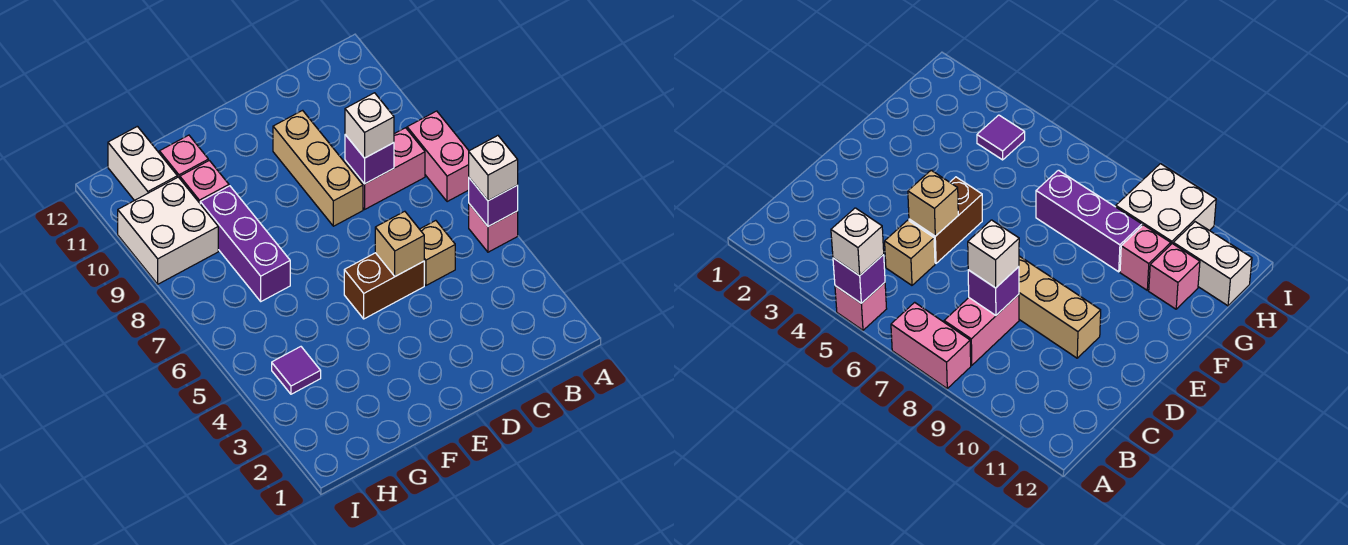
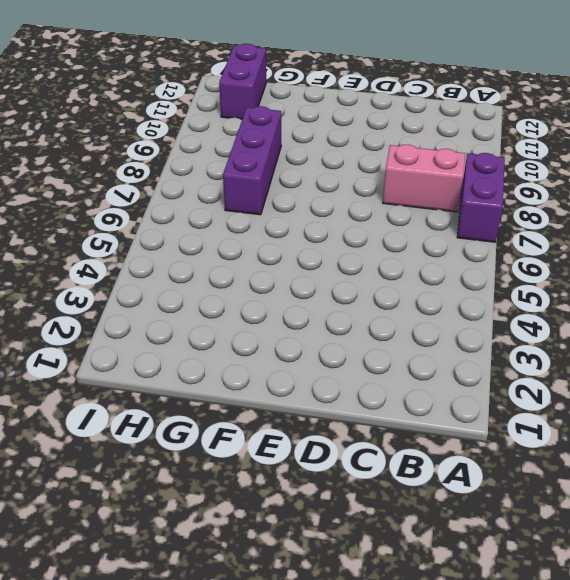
purple 1x2 brick [457,153,505,242] -> pink 1x2 brick [407,111,469,202]
purple 1x2 brick [219,44,266,119] -> white 1x2 brick [108,126,177,201]
none -> pink 1x1 brick [469,204,518,252]
none -> tan 1x1 brick [420,221,455,285]
none -> brown 1x2 brick [344,253,424,319]

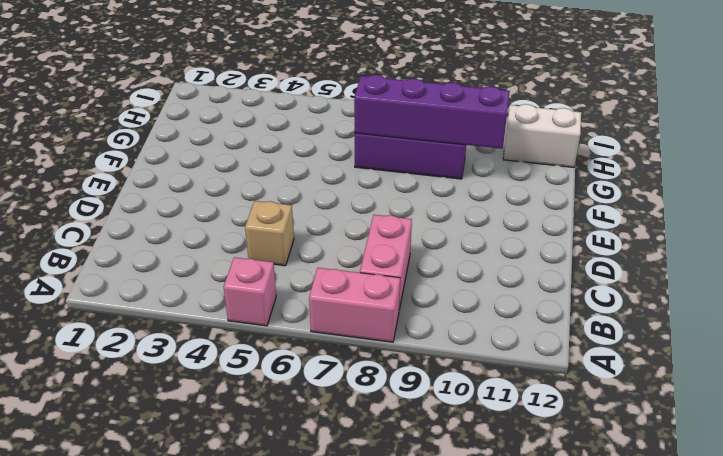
purple 1x4 brick [354,75,510,149] -> none
none -> brown 1x2 brick [344,253,424,319]
none -> tan 1x3 brick [273,110,363,226]
none -> pink 1x1 brick [180,160,229,203]

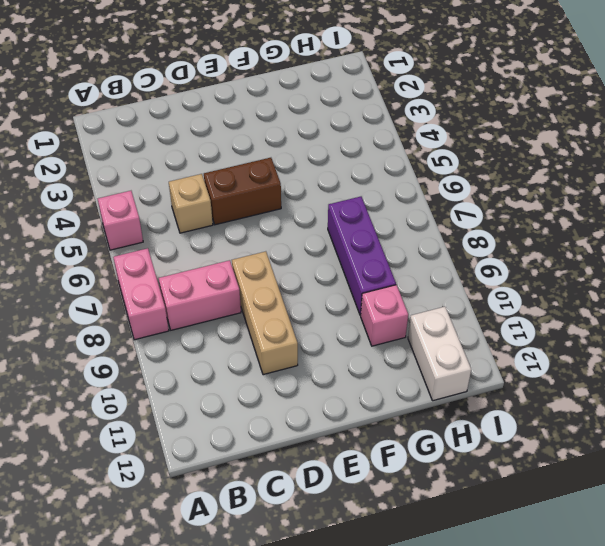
none -> pink 1x1 brick [159,135,208,178]
none -> purple 1x1 tile [272,347,321,394]
none -> white 2x2 brick [118,177,218,284]

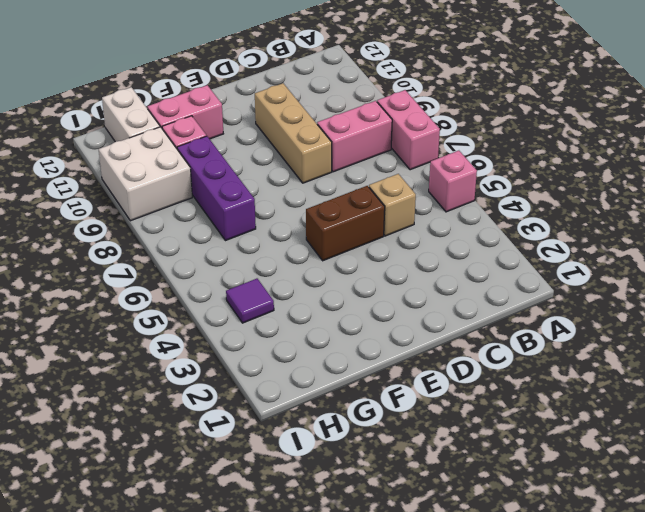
pink 1x2 brick [147,85,223,139] -> pink 1x1 brick [159,135,208,178]
none -> purple 1x1 brick [469,178,518,226]
none -> purple 1x1 brick [345,135,394,184]
none -> tan 1x1 brick [375,211,424,276]

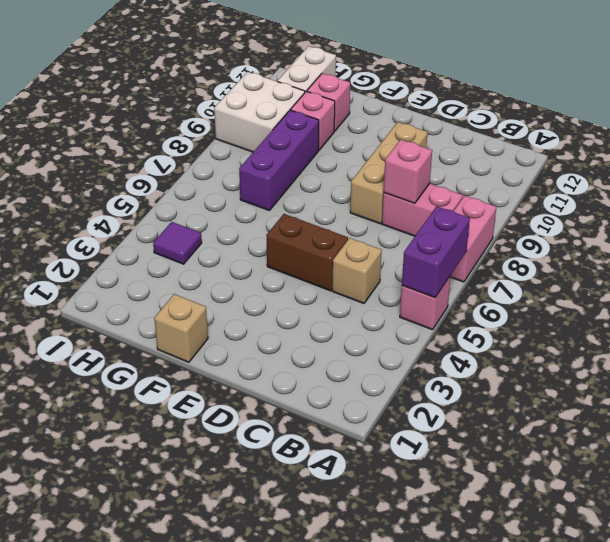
purple 1x2 brick [402,206,470,298] -> purple 1x1 brick [469,178,518,226]
pink 1x1 brick [384,140,432,203] -> purple 1x1 brick [345,135,394,184]
tan 1x1 brick [154,294,208,362] -> tan 1x1 brick moved to [375,211,424,276]
none -> white 1x1 brick [469,136,518,201]
none -> white 1x1 brick [345,93,394,158]

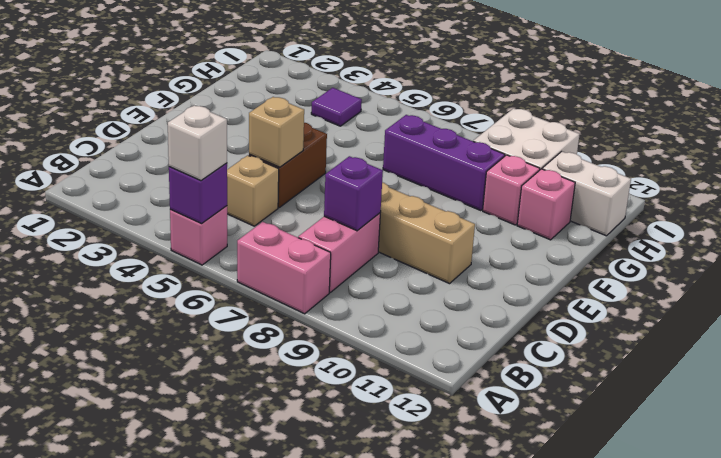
none -> white 1x1 brick [345,93,394,158]

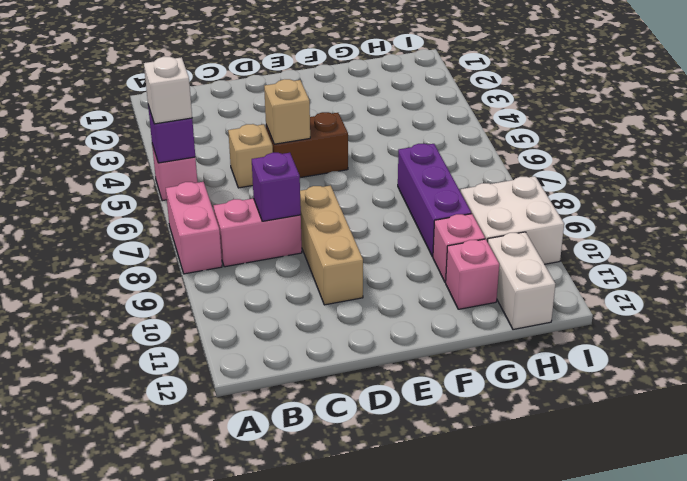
none -> purple 1x1 tile [272,347,321,394]
none -> white 1x1 brick [345,93,394,158]

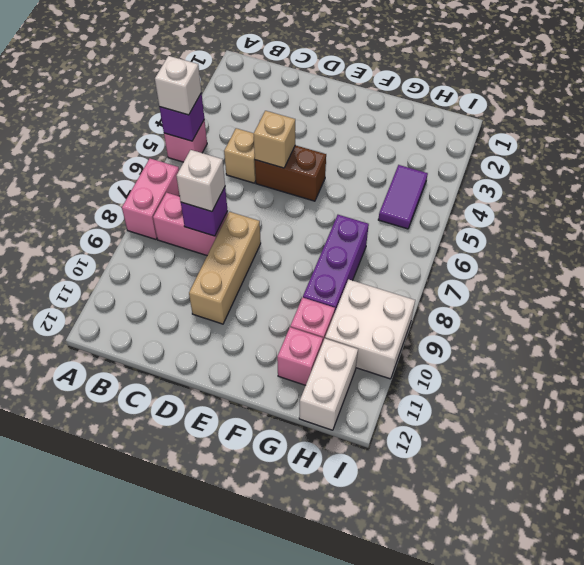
purple 1x2 tile [378,165,428,229] -> purple 1x1 tile [272,347,321,394]

